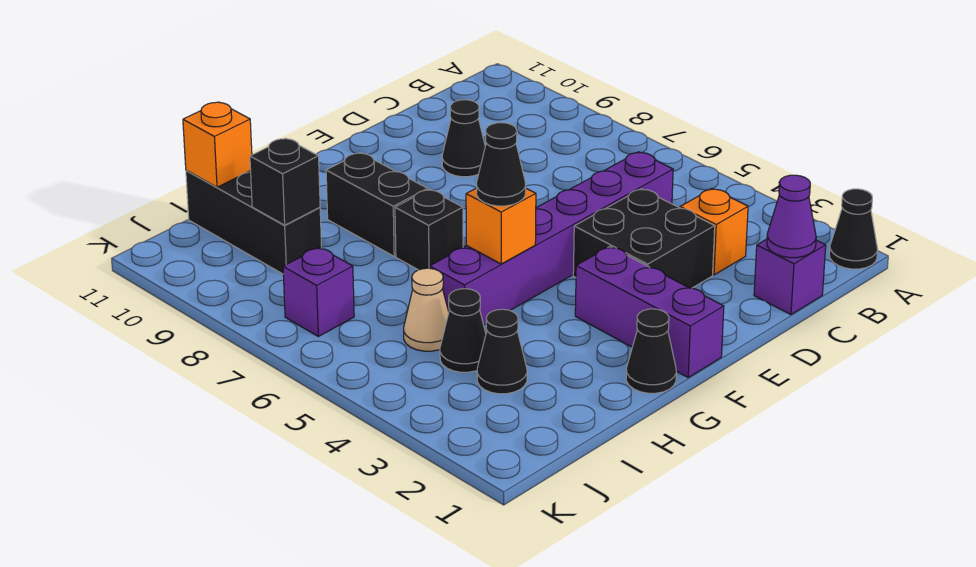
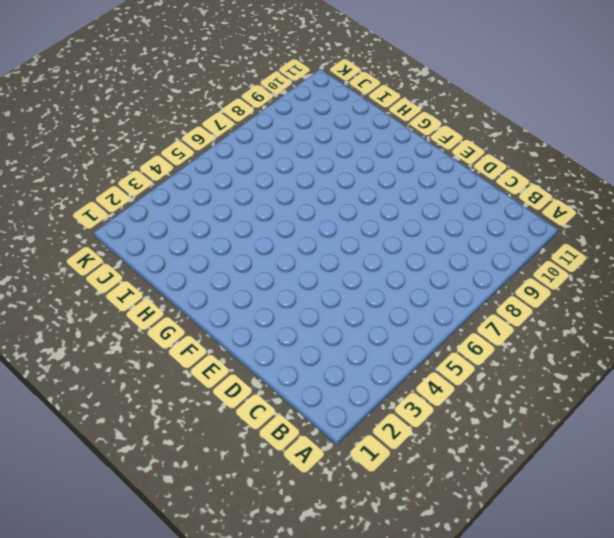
none -> black 1x1 cone [829,189,878,269]
none -> purple 1x1 brick [754,239,826,315]
none -> orange 1x1 brick [680,188,748,275]

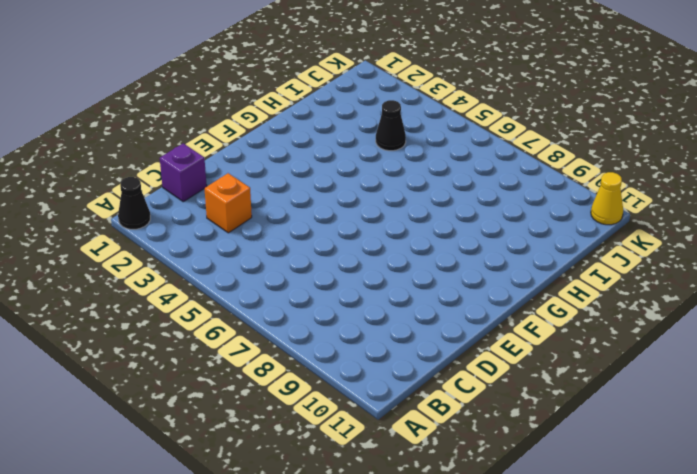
yellow 1x1 cone [591,172,623,225] -> none
none -> purple 1x6 brick [430,152,673,325]
none -> black 2x2 brick [573,189,715,288]
none -> black 1x1 cone [442,100,485,177]

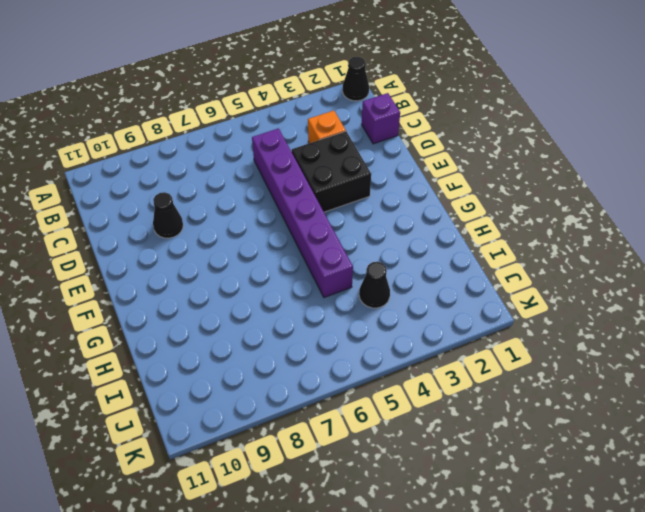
none -> purple 1x3 brick [575,247,724,377]
none -> black 1x1 cone [626,309,676,393]
none -> black 1x1 brick [395,189,463,270]

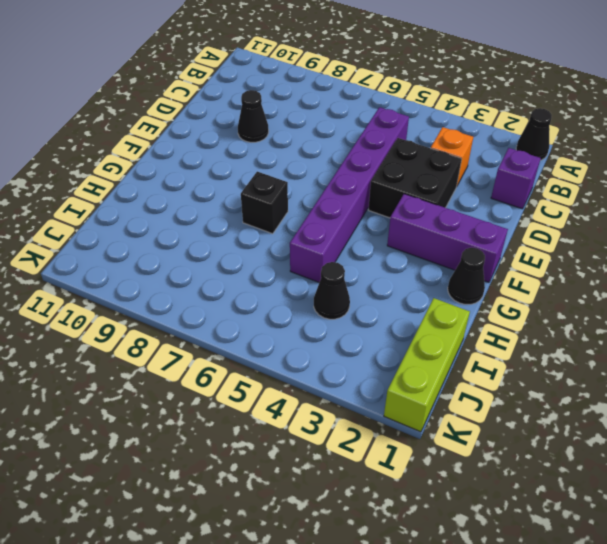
lime 1x3 brick [384,298,470,432] -> none
none -> black 1x2 brick [326,153,428,256]
none -> black 1x1 cone [477,309,527,394]
none -> tan 1x1 cone [404,268,449,351]

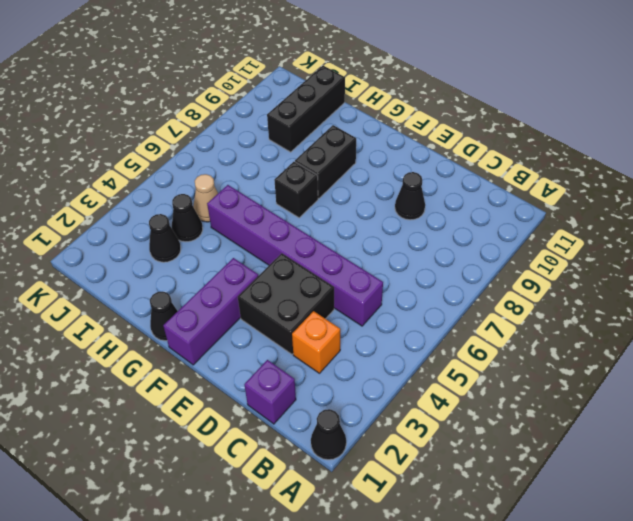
none -> purple 1x1 brick [283,247,354,337]
none -> purple 1x1 cone [767,175,816,258]
none -> orange 1x1 brick [466,188,536,264]

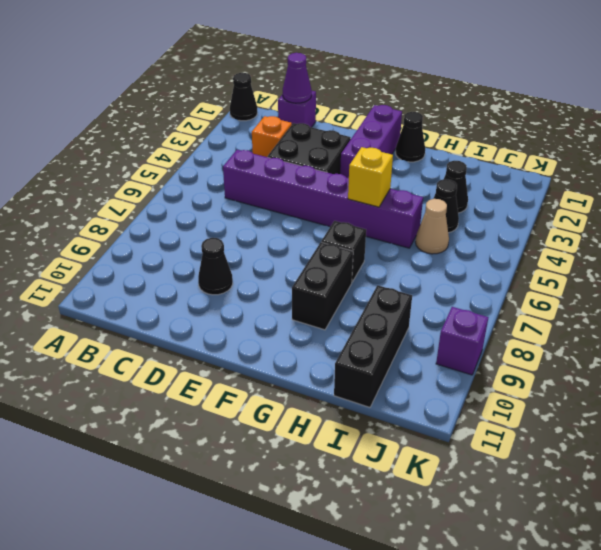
yellow 1x1 brick [348,147,393,207] -> orange 1x1 brick [466,188,536,264]
purple 1x1 brick [436,307,488,375] -> purple 1x1 brick moved to [283,247,354,337]
none -> black 1x1 brick [250,138,320,225]
none -> orange 1x1 brick [183,102,252,187]
none -> black 1x1 cone [477,123,526,206]

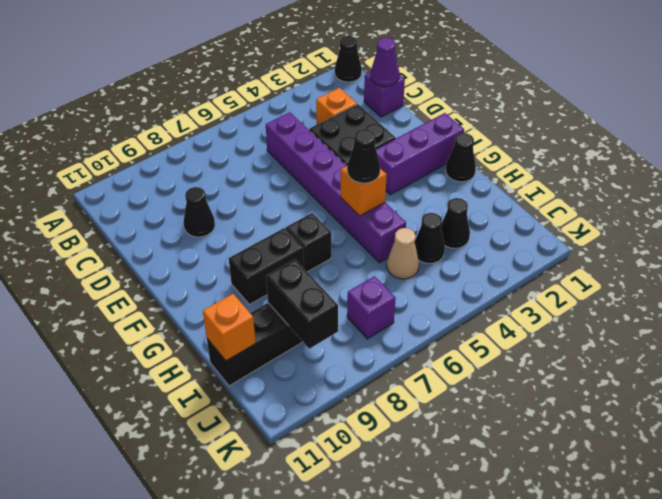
black 1x2 brick [266,259,338,349] -> black 1x1 brick [250,138,320,225]

